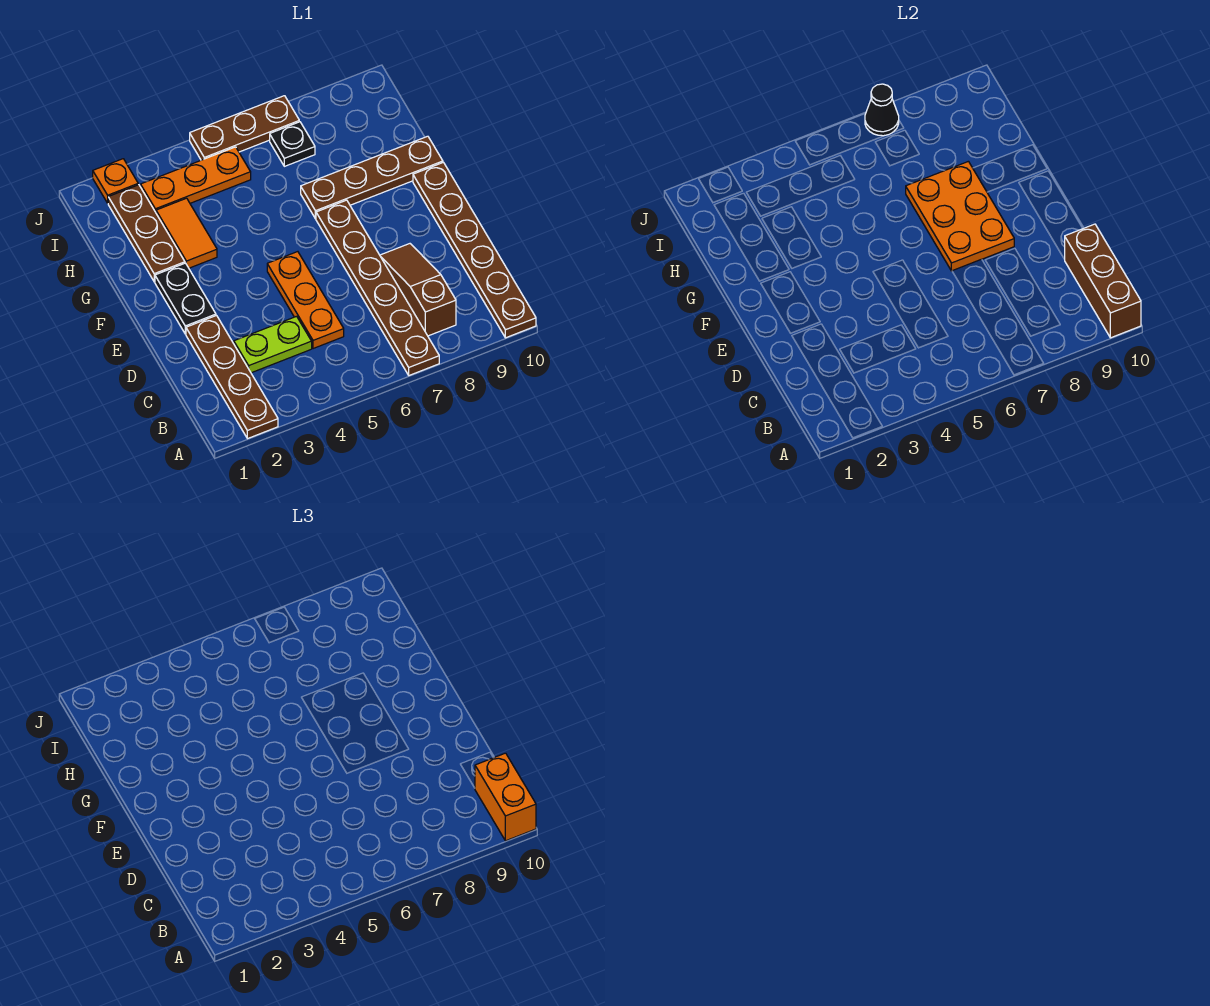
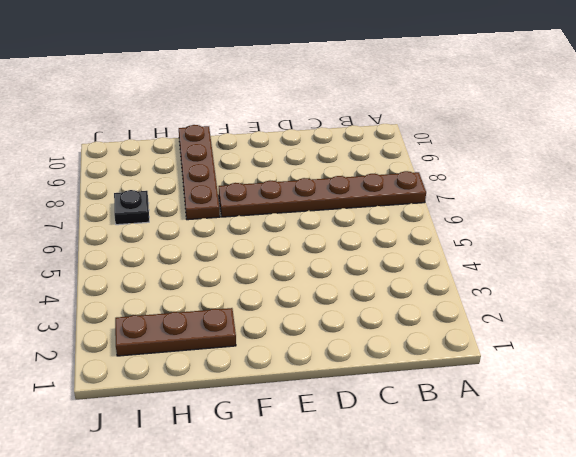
none -> brown 1x4 plate [186,316,278,439]
none -> brown 1x6 plate [413,162,536,338]
none -> brown 1x3 slope [380,244,456,336]

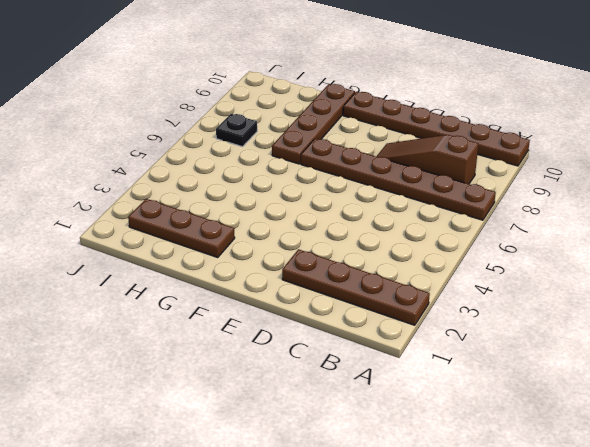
none -> lime 1x2 plate [234,316,312,373]
none -> orange 1x3 plate [267,252,344,349]
none -> black 1x2 plate [155,263,216,334]

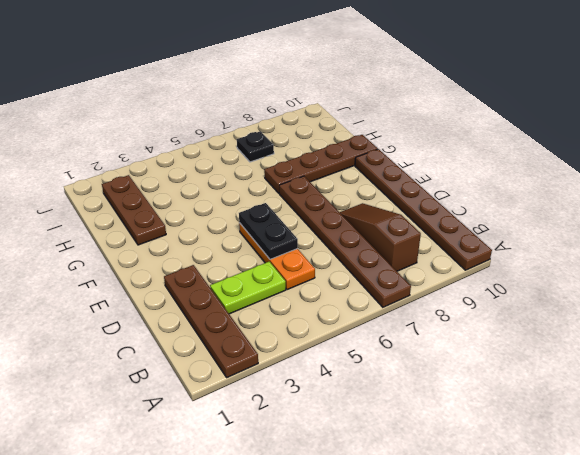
black 1x2 plate [239,203,298,259] -> black 1x2 plate moved to [155,263,216,334]
none -> orange 1x2 tile [156,198,217,268]
none -> orange 1x3 plate [141,147,251,212]
none -> orange 1x1 plate [93,159,138,203]

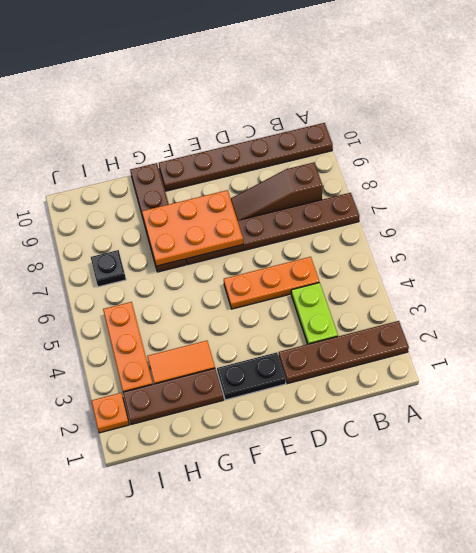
none -> brown 1x3 plate [190,96,299,160]
none -> brown 1x3 brick [1065,224,1141,338]
none -> black 1x1 cone [865,84,899,136]

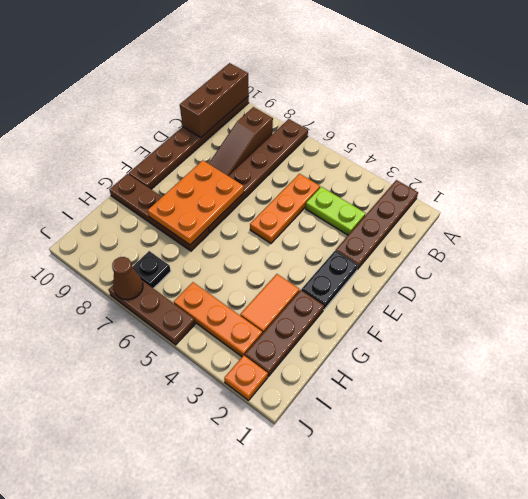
brown 1x1 cone [112,257,143,300] -> black 1x1 cone [865,84,899,136]
none -> orange 1x2 brick [475,753,536,841]

